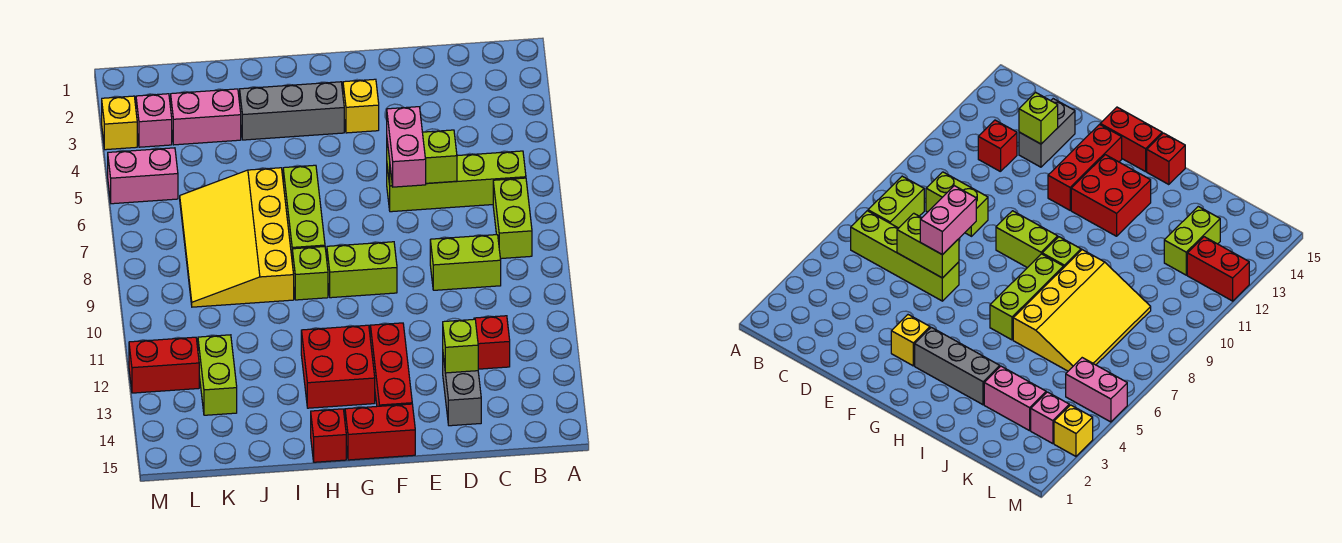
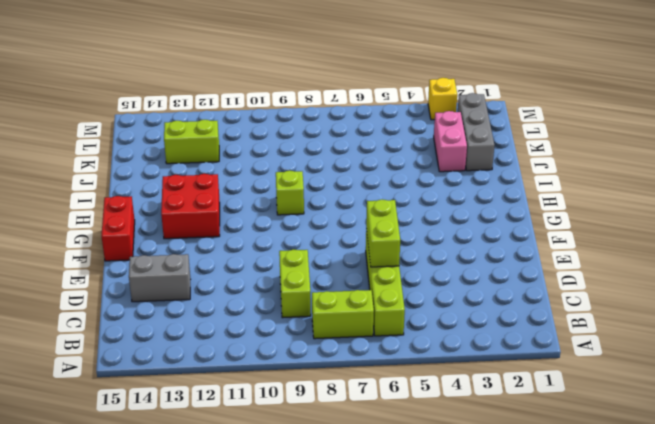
grey 1x3 brick [458,93,495,171] -> grey 1x3 brick moved to [240,82,344,140]
none -> red 1x1 brick [474,316,510,369]
none -> yellow 1x1 brick [343,79,379,133]
none -> lime 1x2 brick [327,242,397,298]

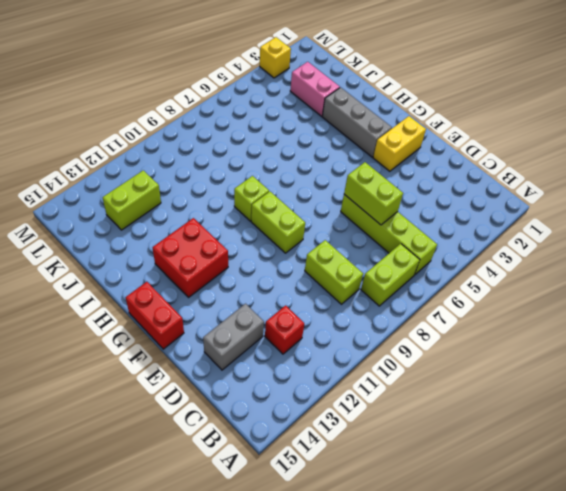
yellow 1x2 brick [373,116,426,171] -> yellow 1x1 brick [343,79,379,133]
none -> red 1x3 brick [370,323,412,406]
none -> lime 1x3 brick [283,165,325,256]
none -> red 1x1 brick [311,409,346,462]

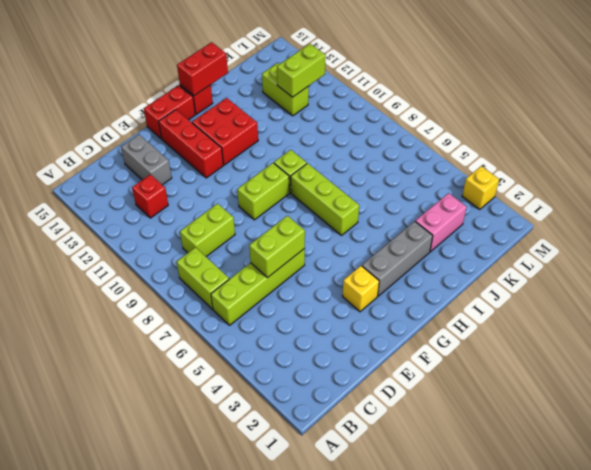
red 1x2 brick [177,42,228,96] -> red 1x2 brick moved to [129,337,199,393]
lime 1x2 brick [277,44,326,97] -> none
none -> yellow 3x4 slope [180,168,294,307]
none -> pink 1x1 brick [136,94,172,147]
none -> pink 1x2 brick [108,148,178,204]

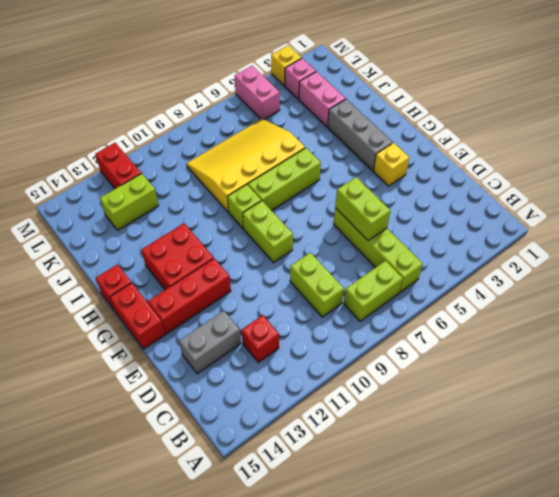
none -> lime 1x1 brick [443,319,478,373]
none -> pink 1x2 brick [387,107,426,187]

